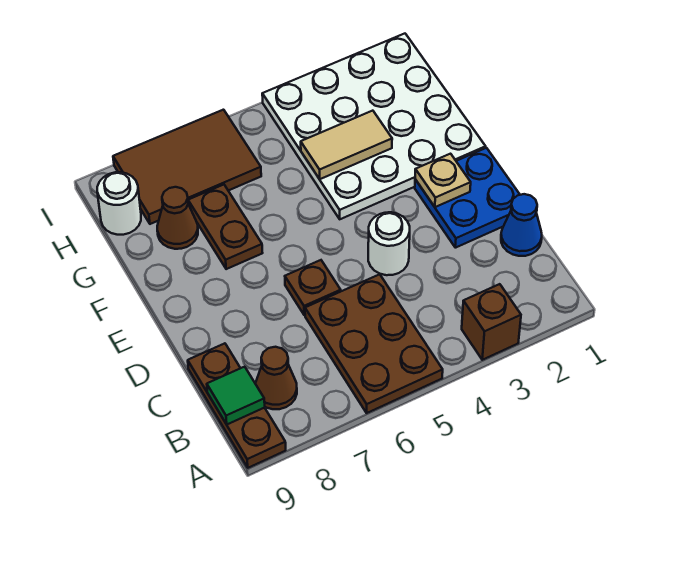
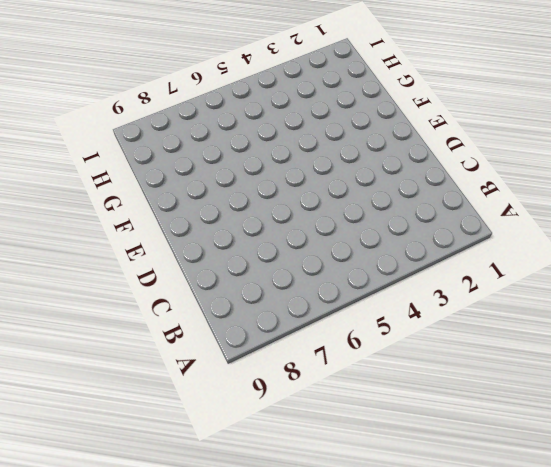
none -> brown 1x1 brick [462,284,521,360]
none -> brown 2x3 plate [305,274,443,413]
none -> brown 1x3 plate [188,343,286,468]

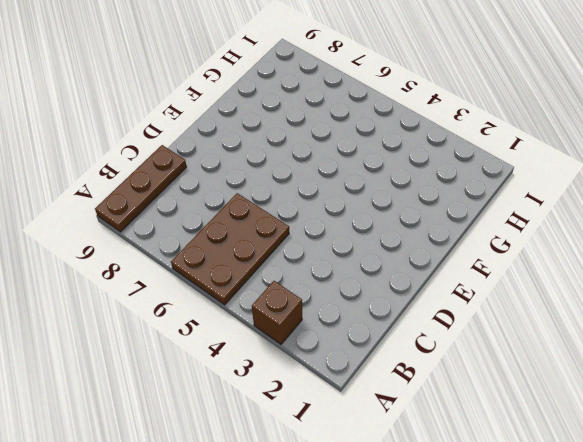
none -> brown 1x1 cone [255,347,297,409]
none -> blue 1x1 cone [501,194,542,256]
none -> blue 2x2 plate [415,148,520,248]

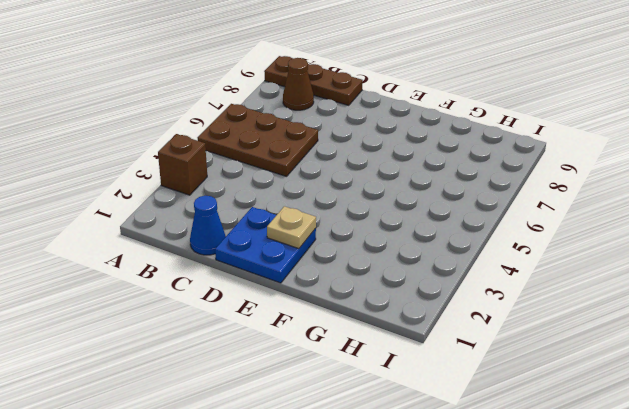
none -> white 1x1 round brick [368,212,410,275]
none -> brown 1x1 plate [285,260,341,315]
none -> white 4x4 plate [262,34,486,219]

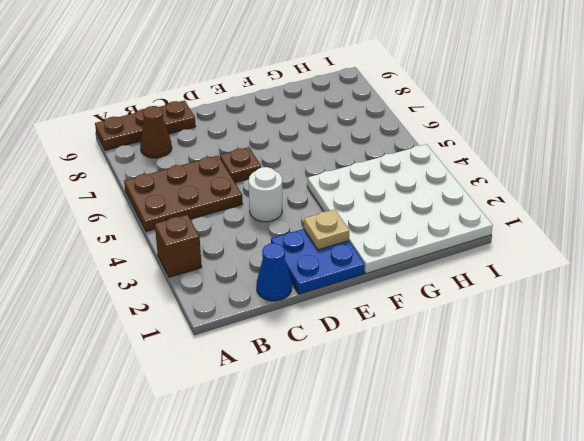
none -> brown 1x2 plate [188,185,262,269]
none -> brown 1x1 cone [157,187,198,249]
none -> brown 2x3 tile [113,110,261,224]

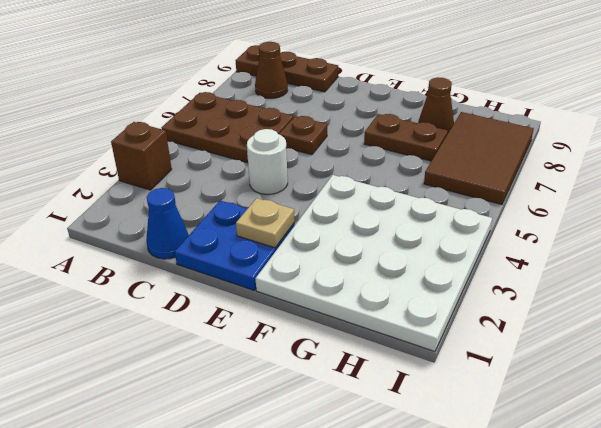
none -> white 1x1 round brick [97,172,141,235]
none -> green 1x1 tile [207,367,265,424]
none -> tan 1x2 tile [301,111,392,179]

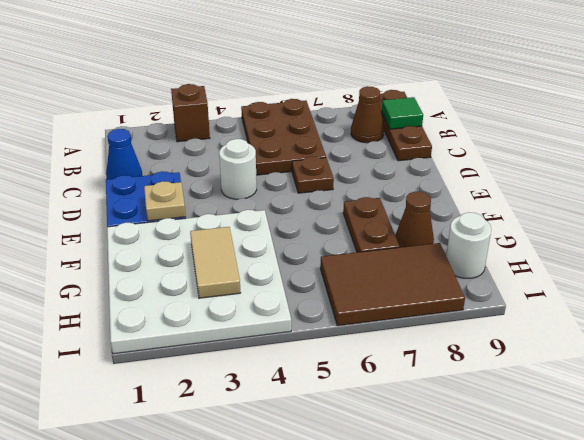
tan 1x2 tile [190,227,241,298] -> tan 1x2 tile turned to [301,111,392,179]

